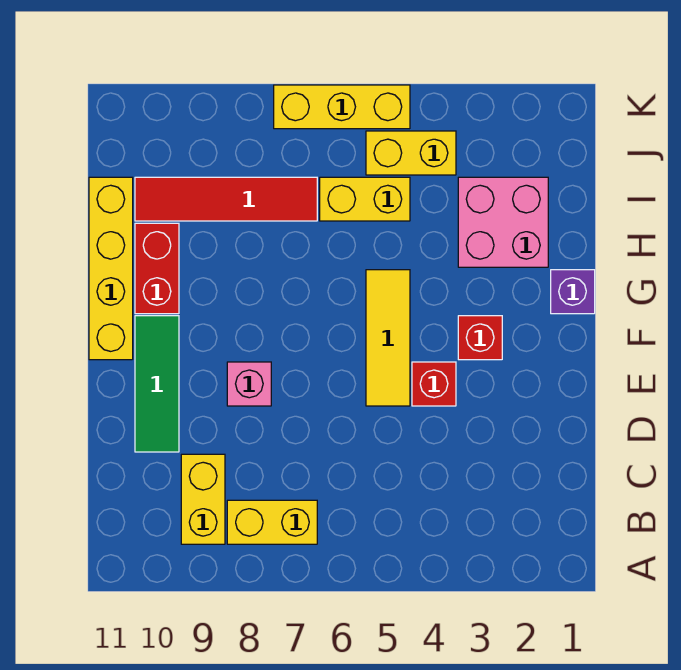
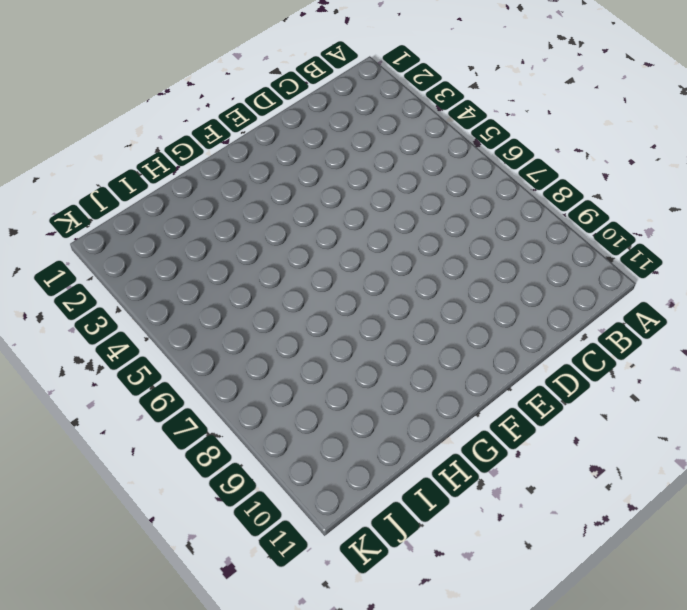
none -> yellow 1x2 brick [227,500,317,544]
none -> yellow 1x2 brick [181,454,225,544]
none -> green 1x3 tile [135,316,179,452]

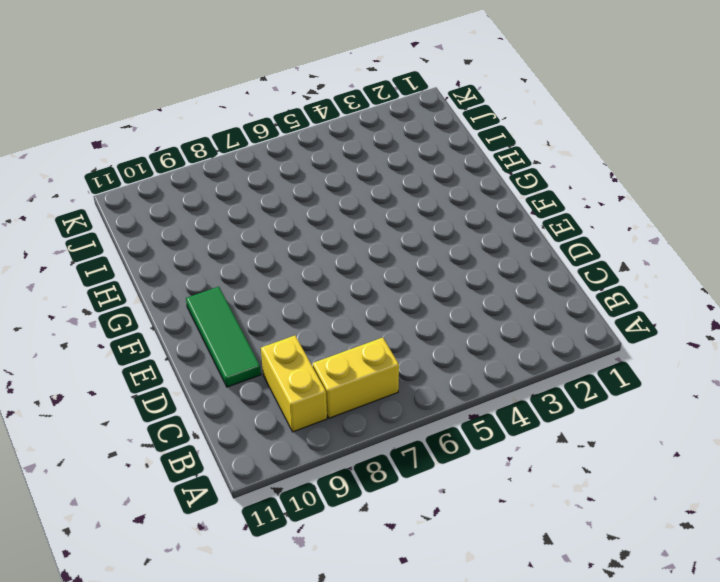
none -> red 1x1 brick [412,362,456,406]
none -> yellow 1x3 tile [366,270,410,406]
none -> pink 1x1 brick [227,362,271,406]

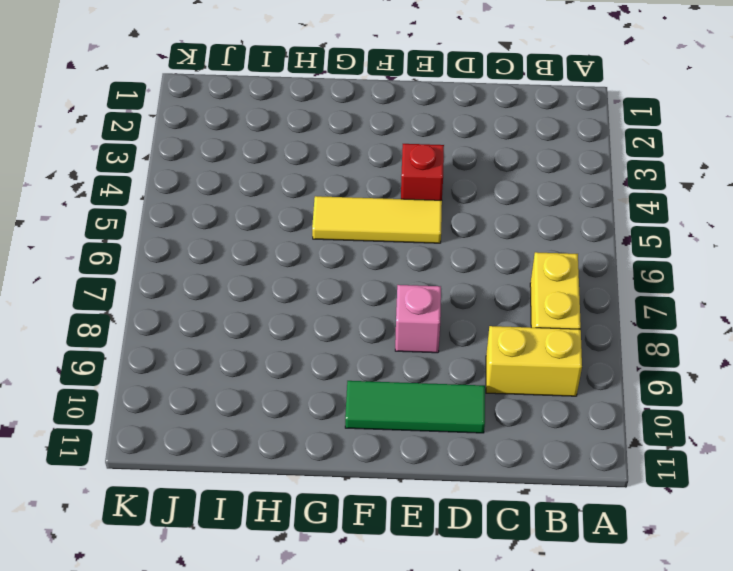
none -> red 1x1 brick [458,316,502,360]
none -> yellow 1x4 brick [89,177,133,360]
none -> purple 1x1 brick [551,270,595,314]

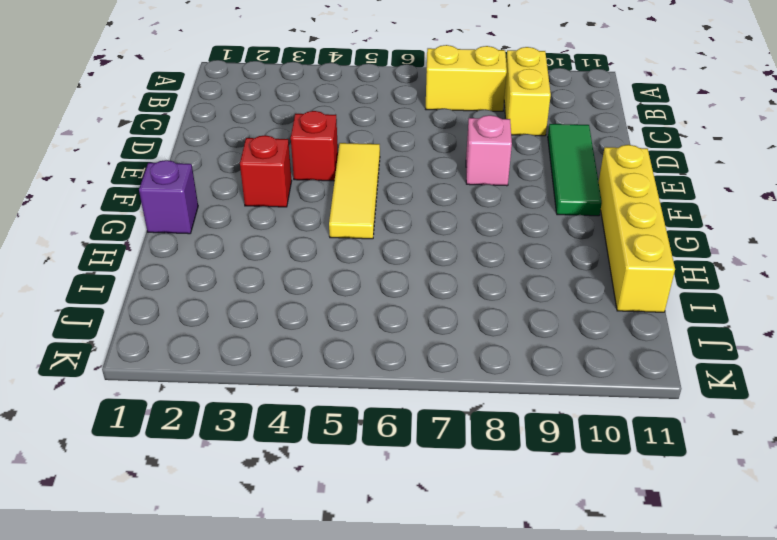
none -> red 1x2 brick [135,223,179,314]
none -> pink 2x2 brick [458,177,548,267]
none -> yellow 1x2 brick [320,177,410,221]

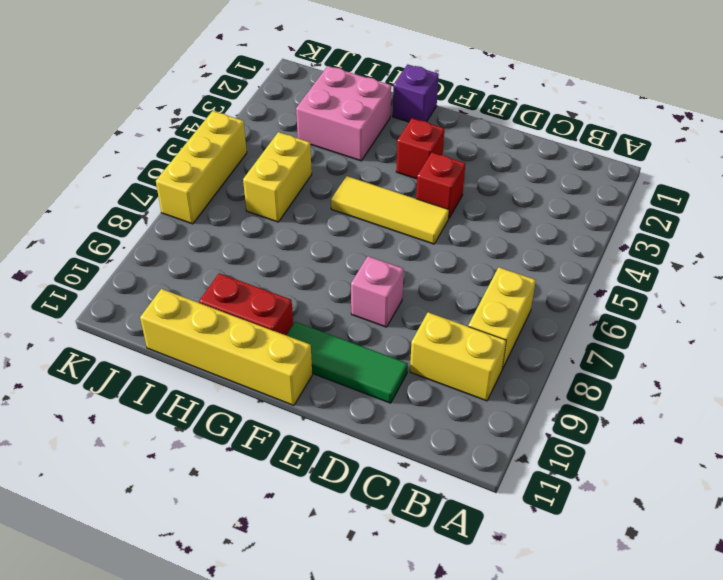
none -> red 1x4 tile [135,177,317,221]
none -> yellow 1x2 brick [366,131,456,175]

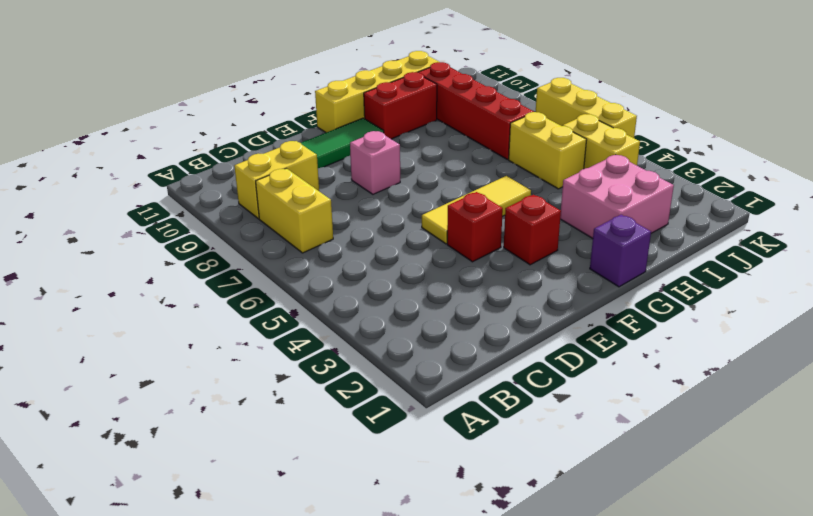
red 1x4 brick [418,62,534,159] -> red 1x4 tile [135,177,317,221]

